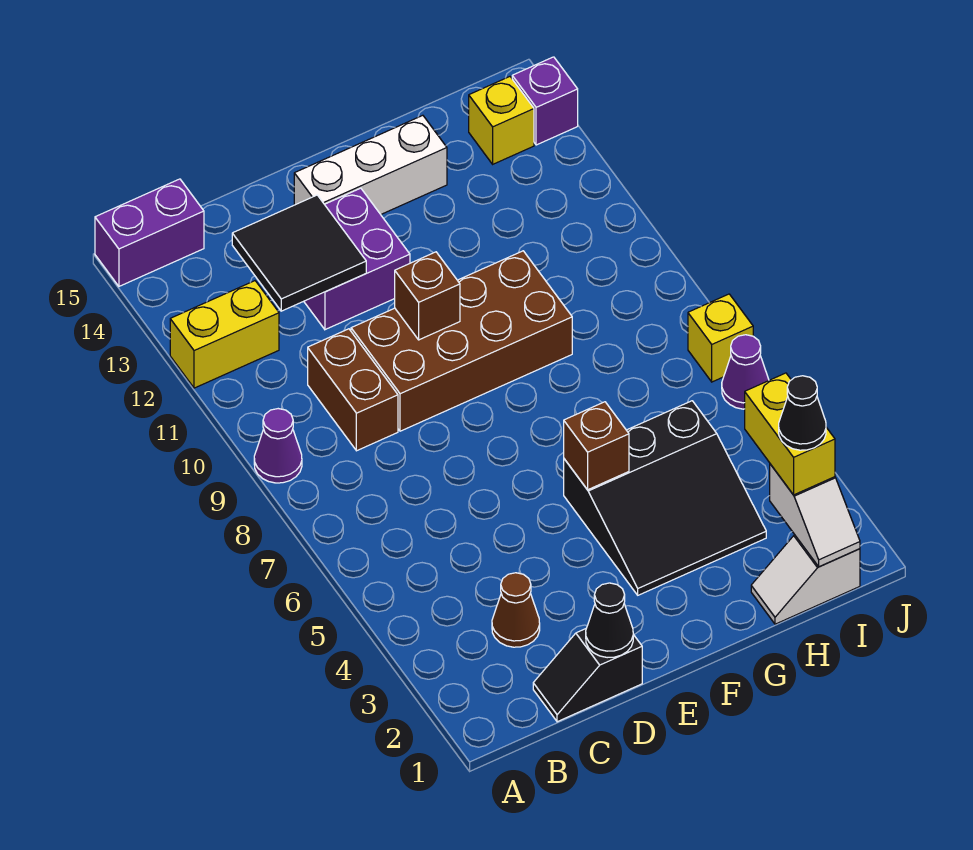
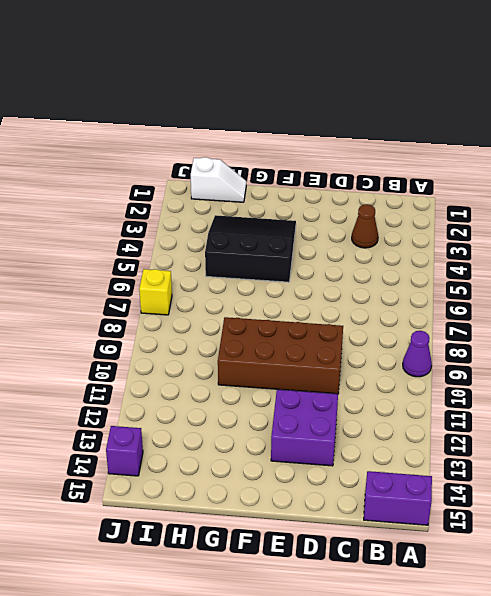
none -> yellow 1x2 brick [170,281,279,388]
none -> black 1x2 slope [533,629,642,722]
none -> brown 1x2 brick [308,329,398,451]

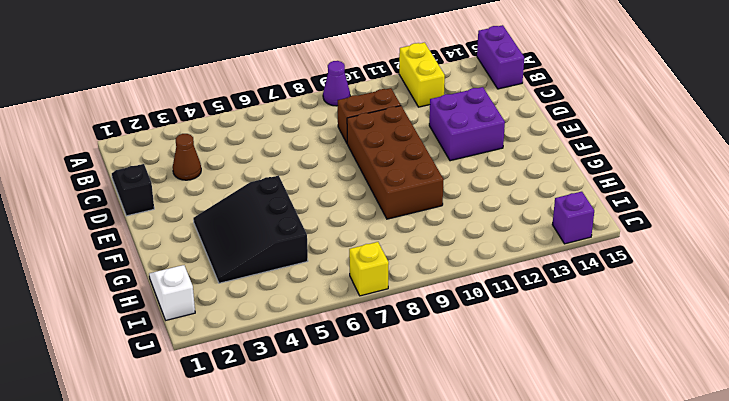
none -> white 1x3 brick [294,115,447,214]
none -> yellow 1x1 brick [469,77,534,164]
none -> purple 1x1 cone [722,335,769,409]

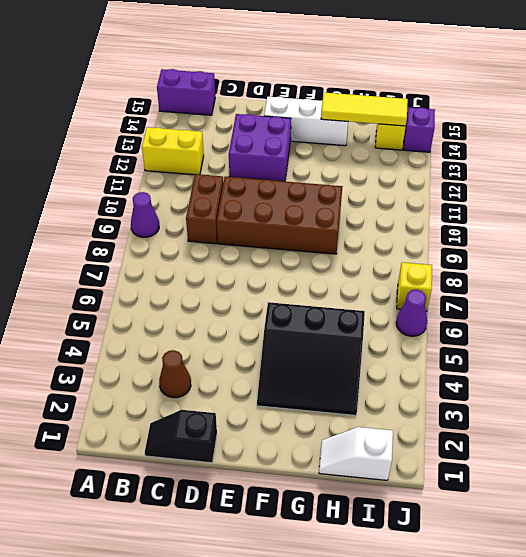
yellow 1x3 tile [321,93,408,126] -> none
none -> black 2x2 tile [232,195,366,311]
none -> black 1x1 cone [586,583,633,658]
none -> brown 1x1 brick [395,252,460,340]

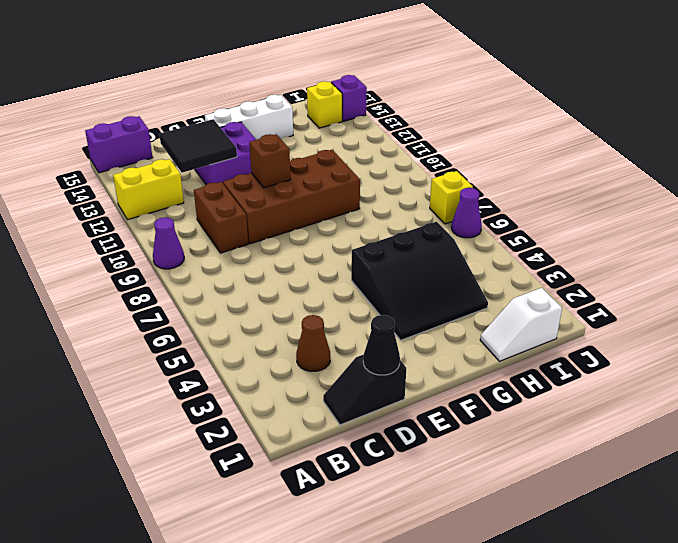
none -> brown 1x1 brick [564,402,629,490]
none -> white 1x2 slope [770,464,860,567]
none -> yellow 1x2 brick [745,373,835,495]

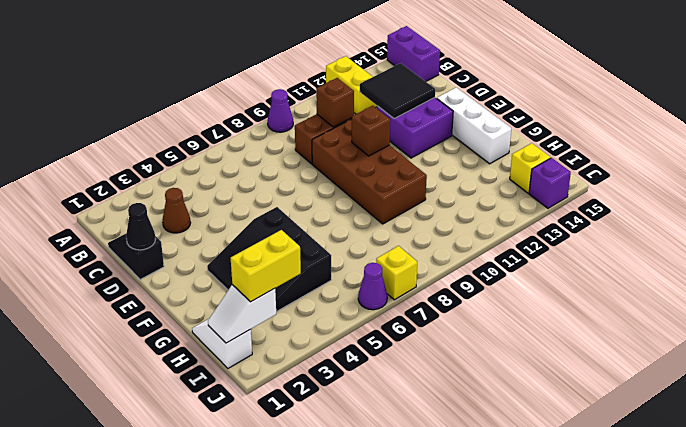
brown 1x1 brick [316,78,354,127] -> brown 1x1 brick moved to [564,402,629,490]
none -> black 1x1 cone [779,376,826,450]

